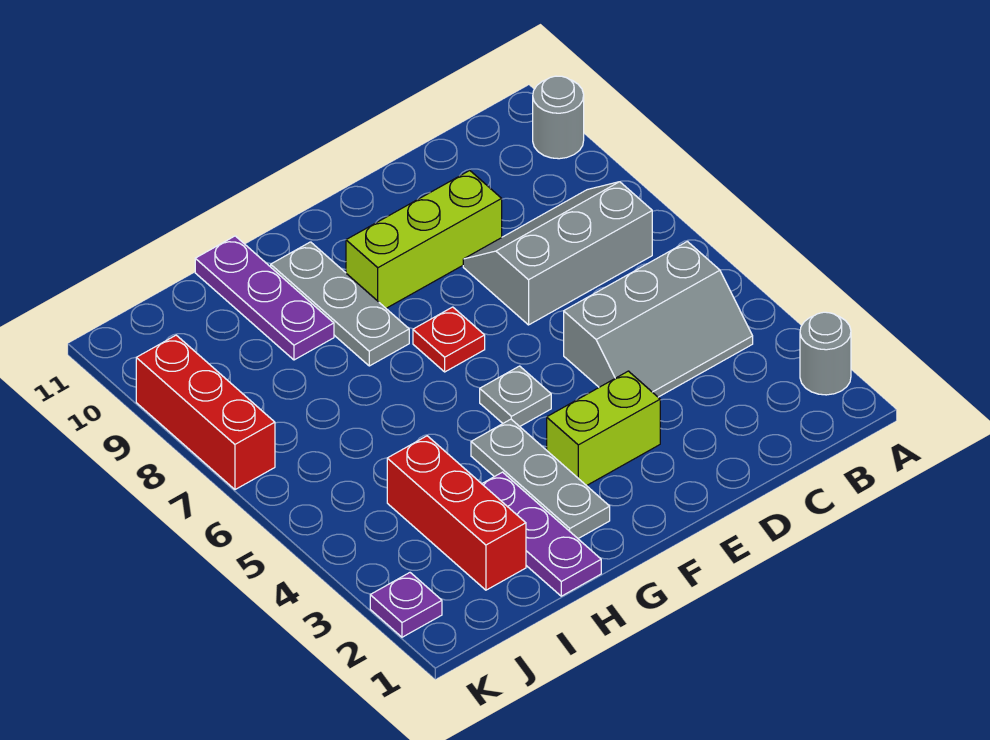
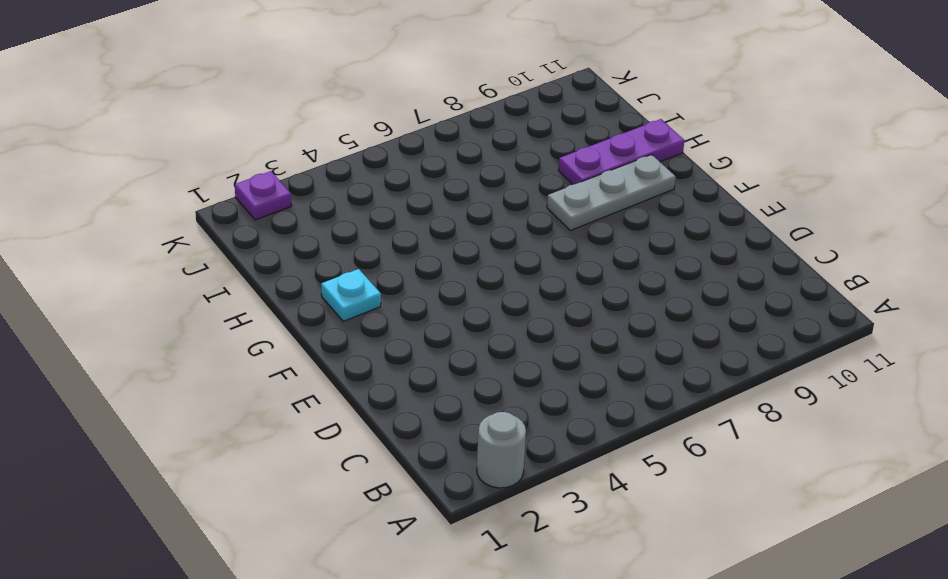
cyan 1x1 plate [321,269,381,321] -> grey 1x3 plate [471,419,610,539]
none -> grey 1x1 round brick [533,76,584,159]
none -> grey 2x3 slope [564,241,753,397]
none -> grey 2x3 slope [463,182,652,325]

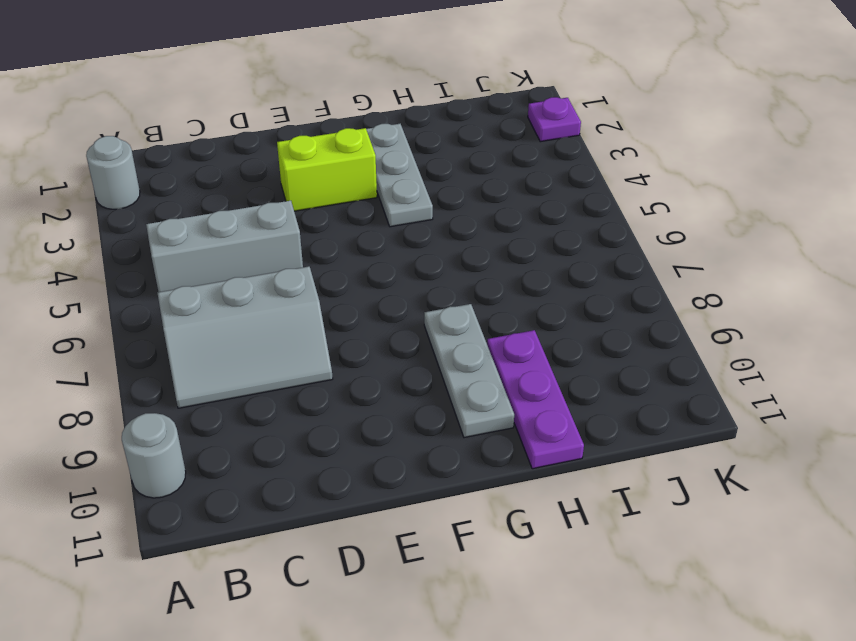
none -> lime 1x3 brick [346,170,502,308]
none -> grey 1x1 plate [480,366,551,426]
none -> red 1x1 plate [413,307,485,372]

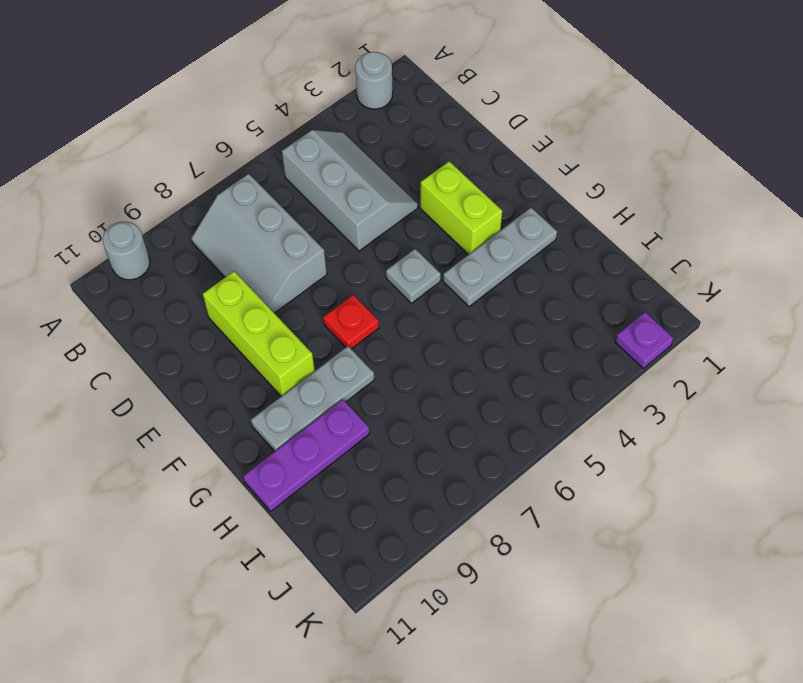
none -> purple 1x3 plate [482,472,601,596]
none -> red 1x3 brick [387,436,526,590]
none -> red 1x3 brick [136,335,275,490]

